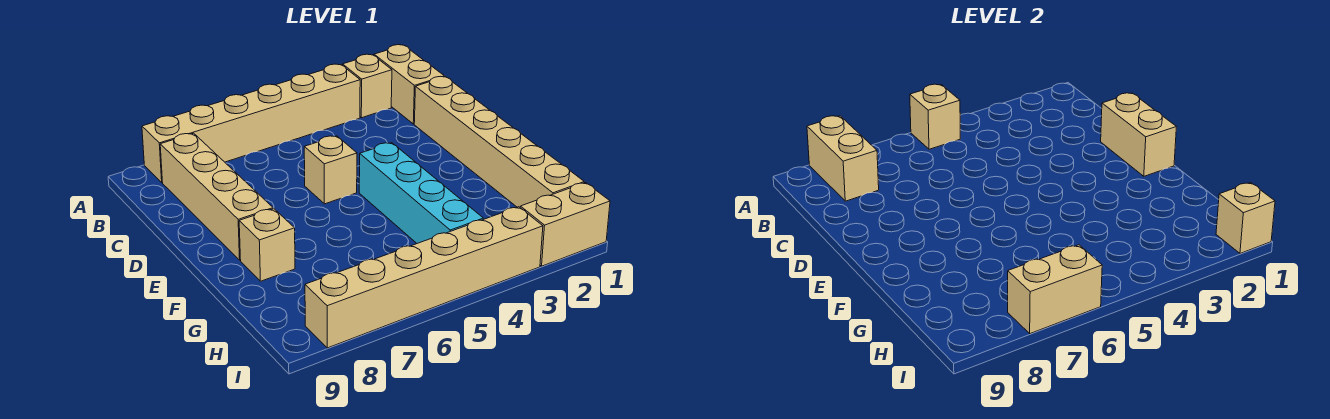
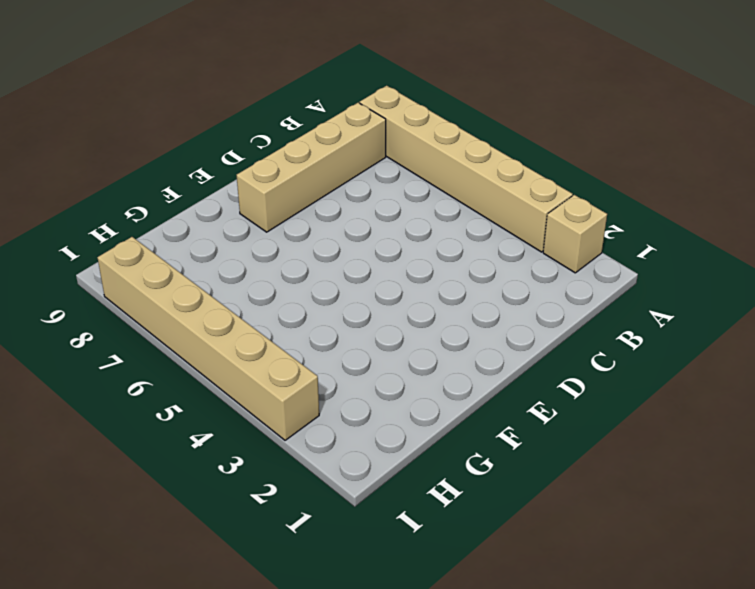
none -> tan 1x2 brick [374,45,444,124]
none -> tan 1x6 brick [414,76,584,207]
none -> tan 1x1 brick [304,136,357,204]

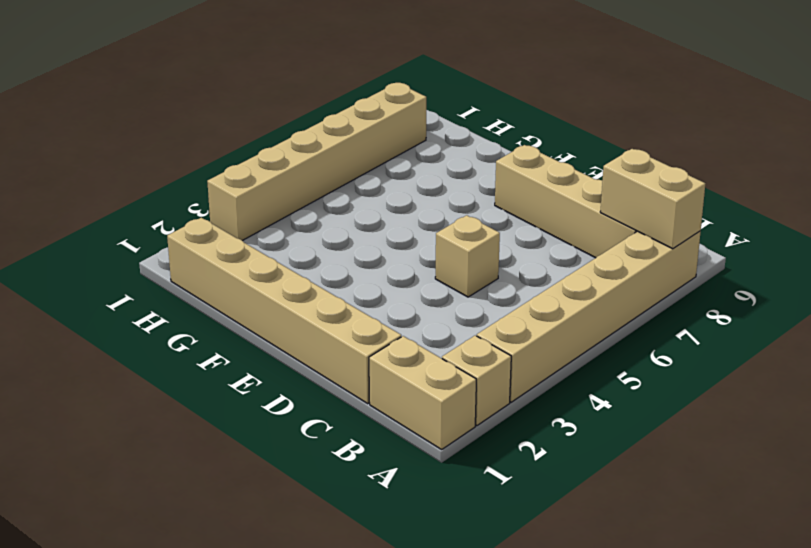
none -> cyan 1x4 brick [359,143,483,243]
none -> tan 1x1 brick [239,209,295,281]
none -> tan 1x2 brick [520,183,610,266]

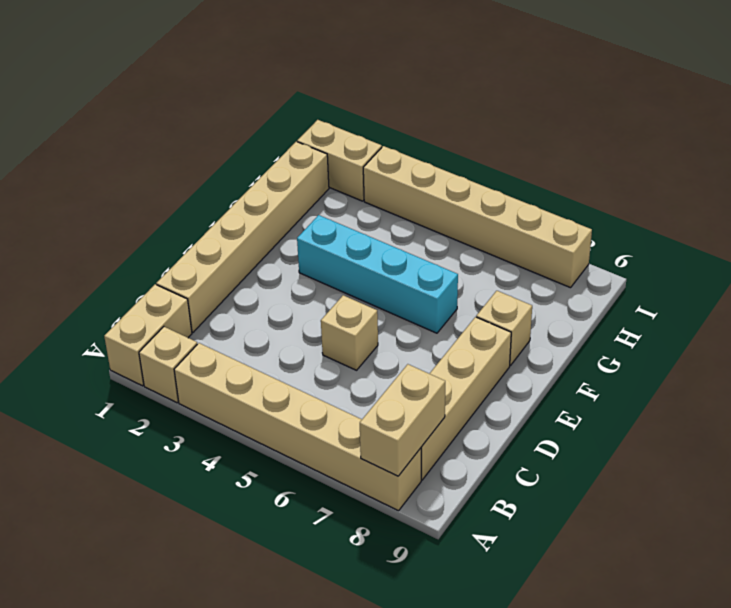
cyan 1x4 brick [297,215,458,333] -> cyan 1x4 brick turned to [359,143,483,243]
none -> tan 1x1 brick [910,84,960,149]
none -> tan 1x2 brick [1101,93,1176,176]
none -> tan 1x1 brick [1216,183,1275,253]

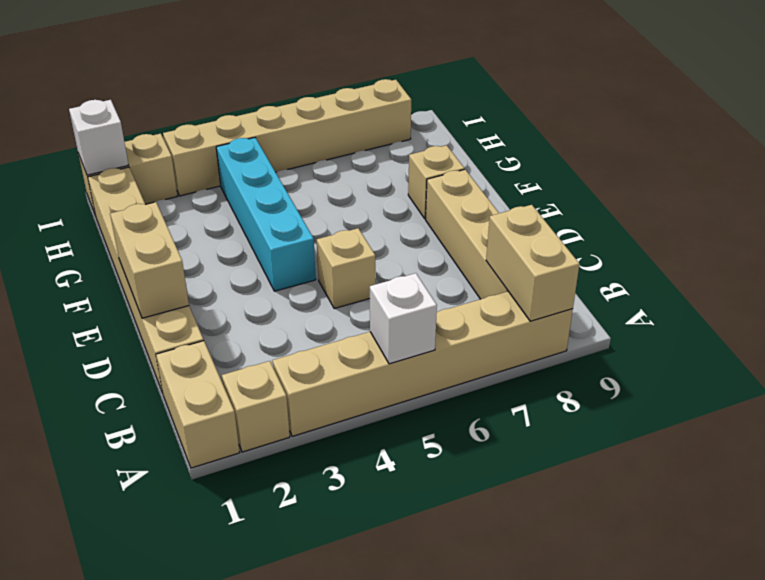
white 1x1 brick [370,273,437,364] -> tan 1x1 brick [910,84,960,149]
white 1x1 brick [69,100,128,175] -> tan 1x1 brick [1216,183,1275,253]
none -> tan 1x2 brick [1008,245,1102,334]

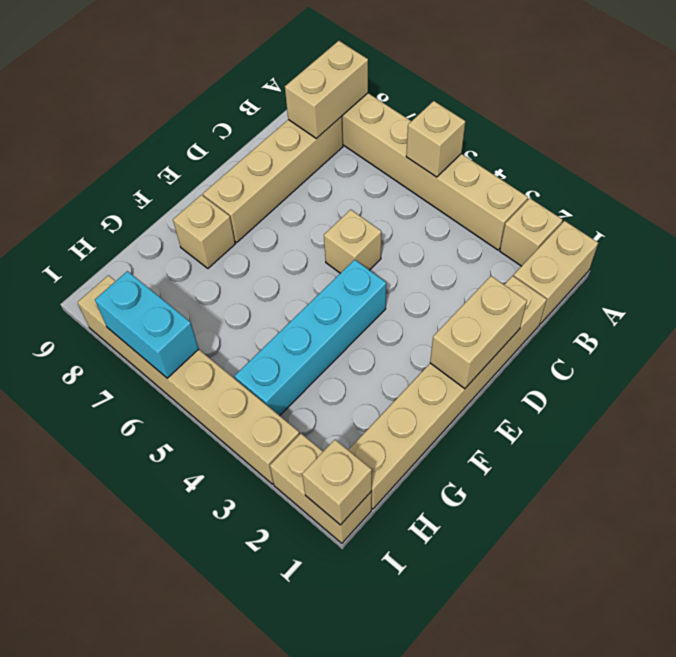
cyan 1x2 brick [95,271,199,378] -> tan 1x2 brick [1008,245,1102,334]

